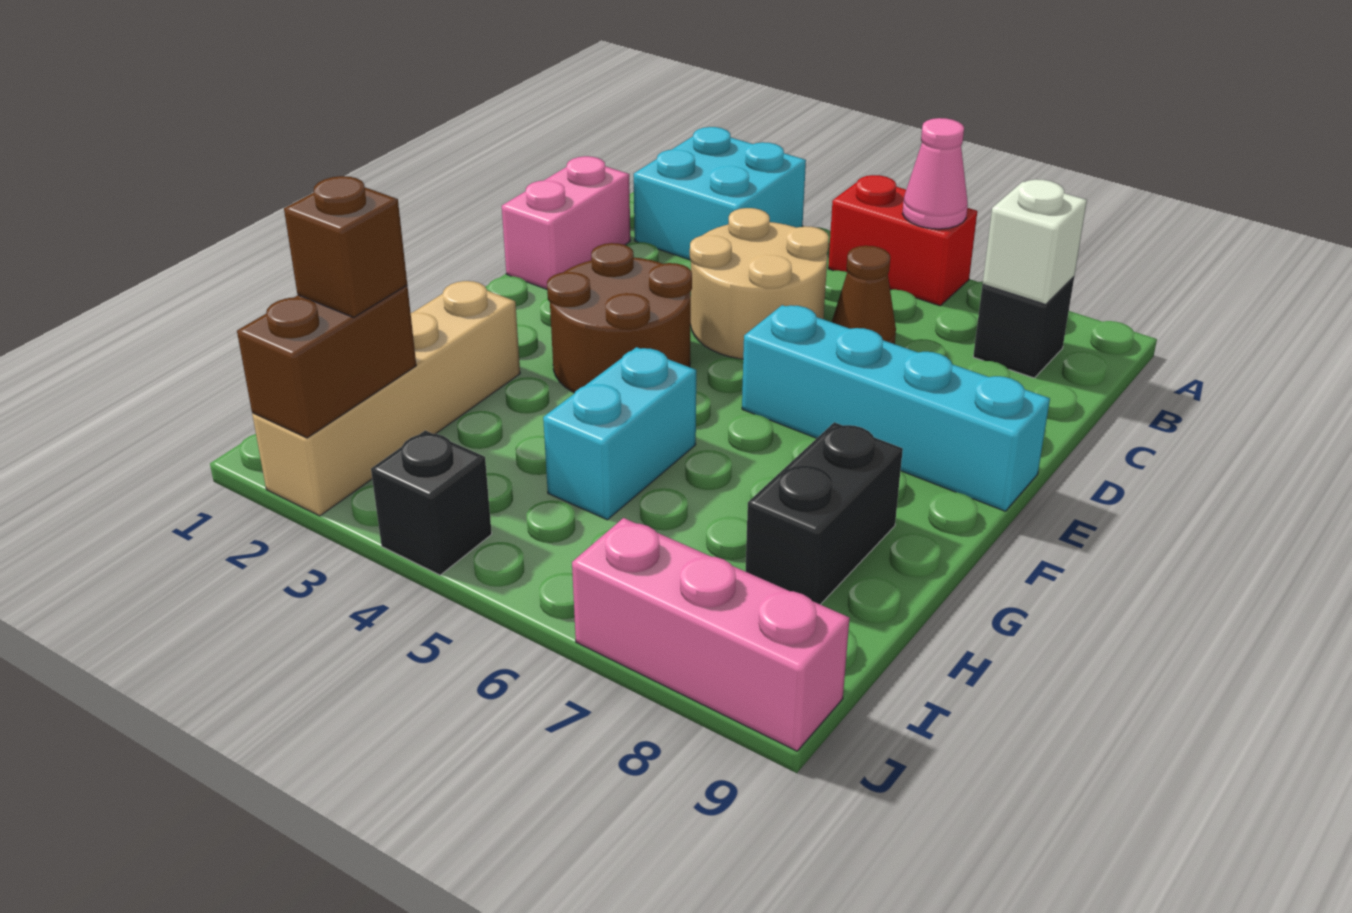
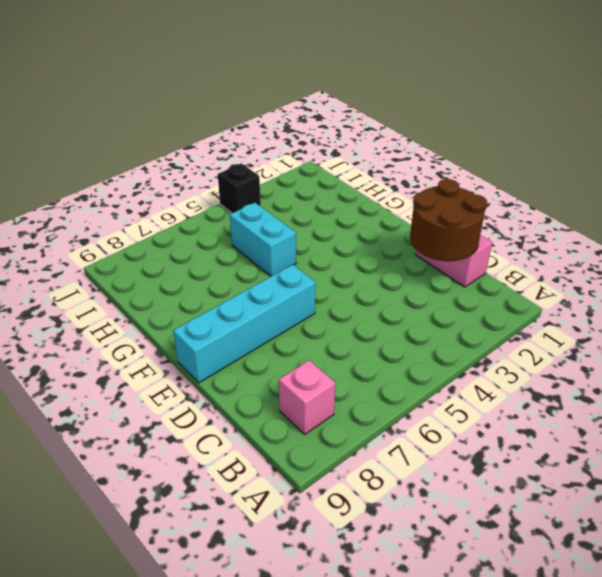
pink 1x1 brick [279,360,335,434] -> black 1x1 brick [973,277,1074,378]
brown 2x2 round brick [410,179,487,261] -> brown 2x2 round brick moved to [547,243,692,393]
none -> cyan 2x2 brick [634,127,806,260]
none -> red 1x2 brick [828,175,977,306]
none -> tan 2x2 round brick [690,208,829,359]

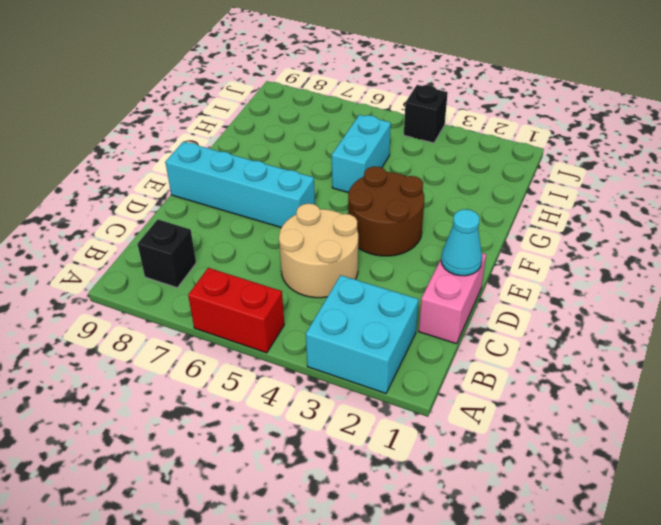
cyan 1x1 cone [441,209,482,276] -> none
none -> brown 1x1 cone [832,246,896,344]
none -> tan 1x4 brick [252,281,520,516]
none -> black 1x2 brick [746,422,903,605]

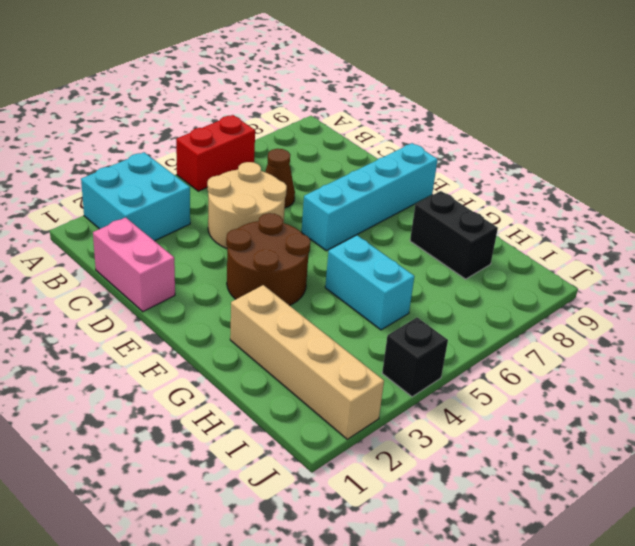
none -> black 1x1 brick [973,277,1074,378]
none -> pink 1x3 brick [572,518,850,751]
none -> pink 1x1 cone [902,118,968,229]

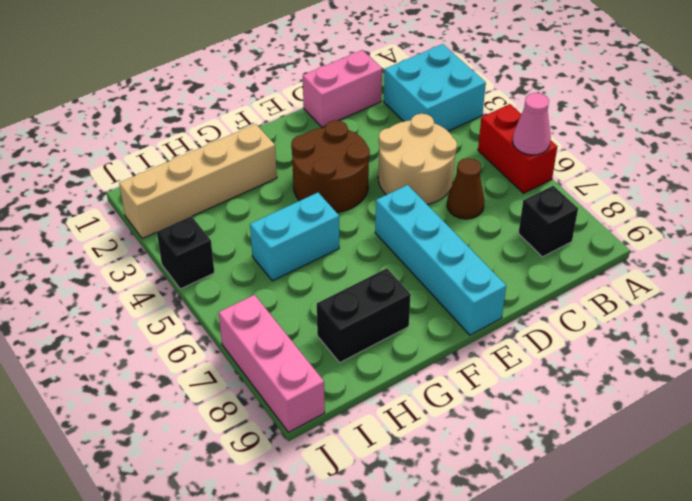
none -> white 1x1 brick [983,179,1087,304]
none -> brown 1x2 brick [237,285,416,438]
none -> brown 1x1 brick [284,176,407,317]

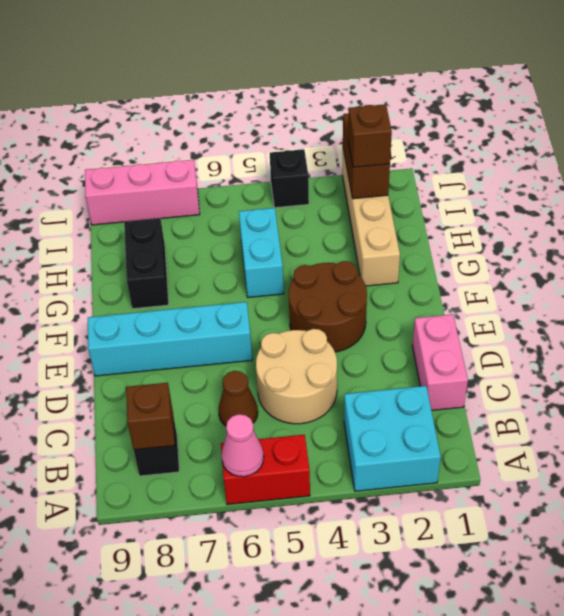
brown 1x1 brick [126,383,175,450] -> white 1x1 brick [983,179,1087,304]

